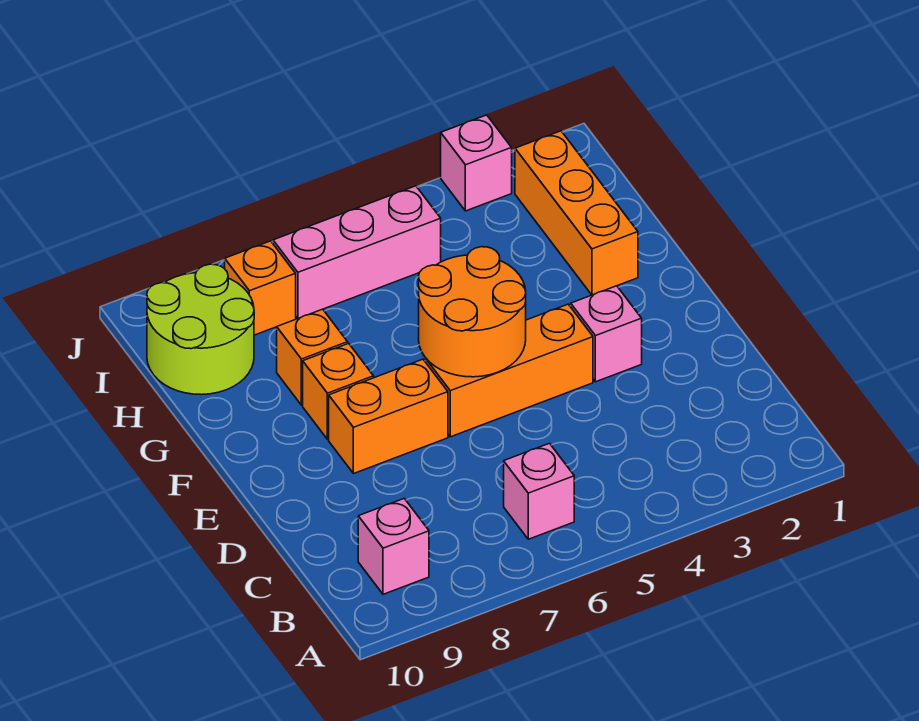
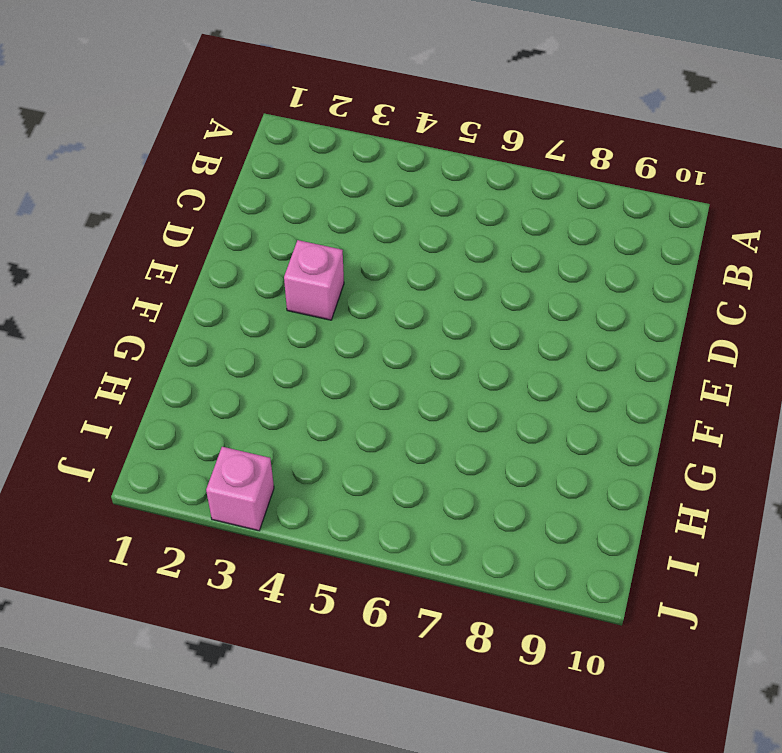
none -> pink 1x1 brick [504,443,574,539]
none -> pink 1x1 brick [358,499,429,594]
none -> orange 1x3 brick [426,304,593,437]

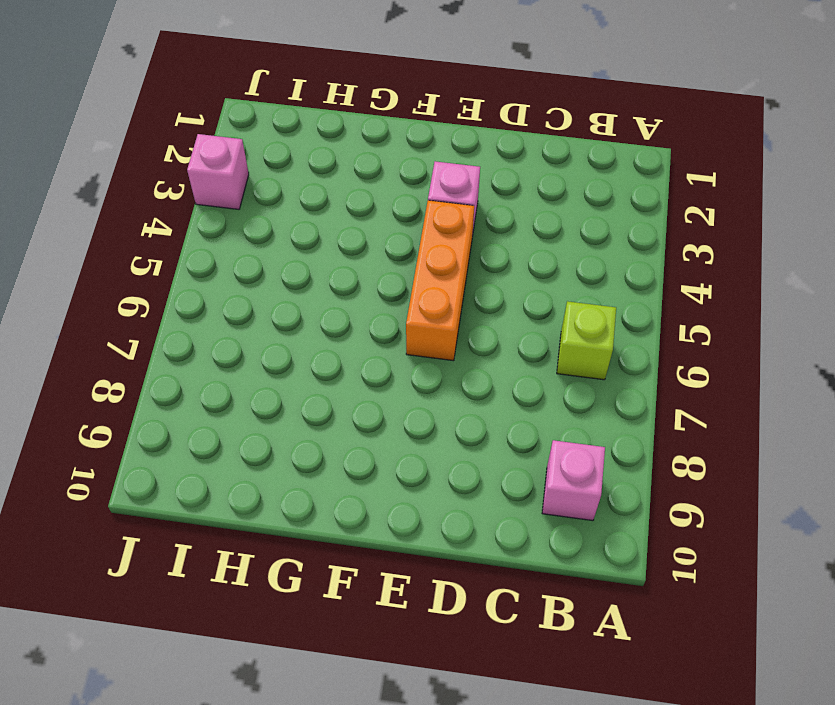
lime 1x1 brick [557,301,616,380] -> pink 1x1 brick [504,443,574,539]
none -> orange 1x2 brick [329,359,448,474]
none -> orange 1x1 brick [303,343,374,439]
none -> orange 1x3 brick [515,131,638,295]

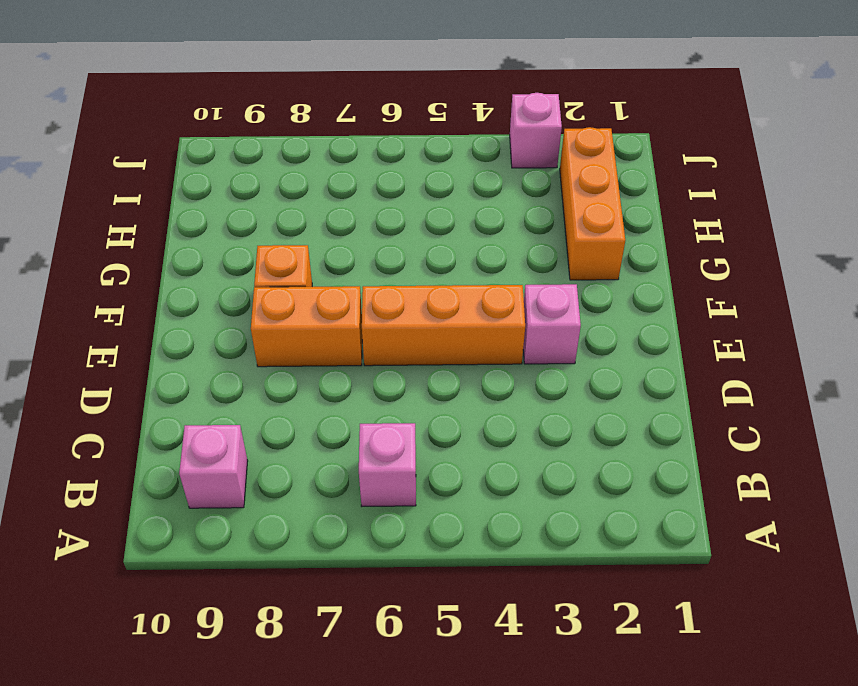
none -> orange 1x1 brick [277,309,348,405]
none -> lime 2x2 round brick [147,264,254,395]
none -> pink 1x3 brick [273,186,441,318]

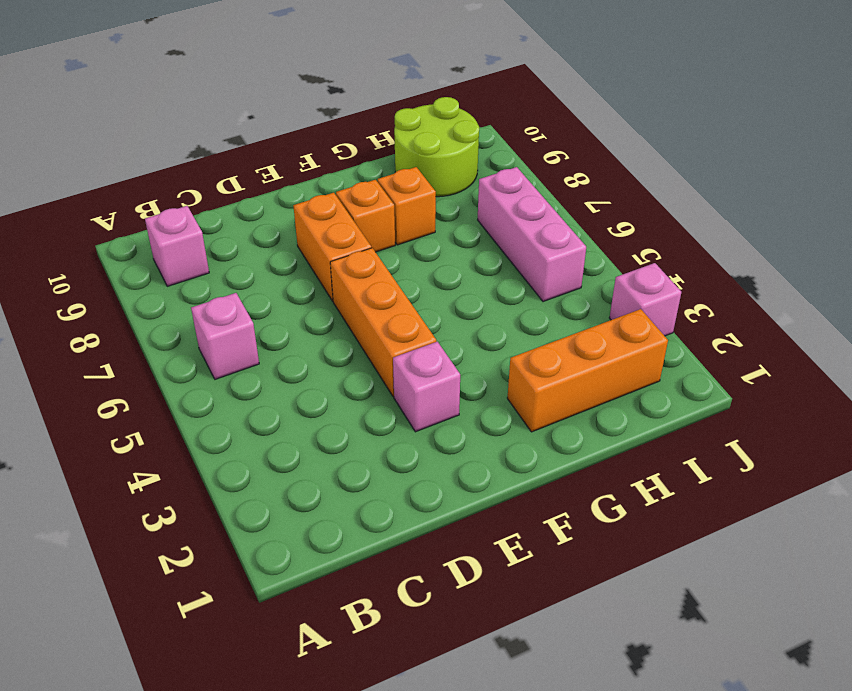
none -> orange 1x1 brick [225,241,296,335]
none -> orange 2x2 round brick [418,247,526,377]

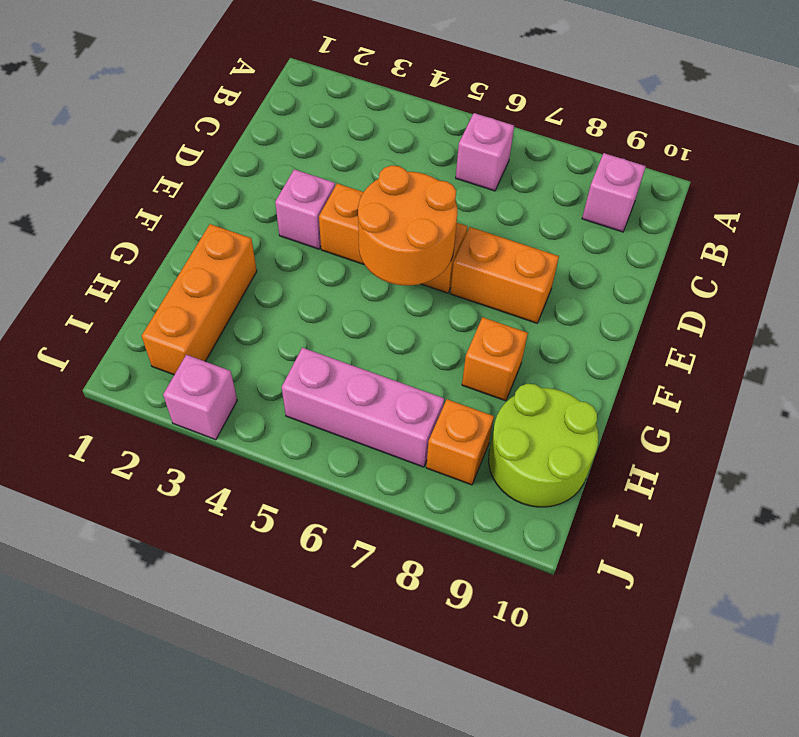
none -> orange 1x1 brick [303,343,374,439]

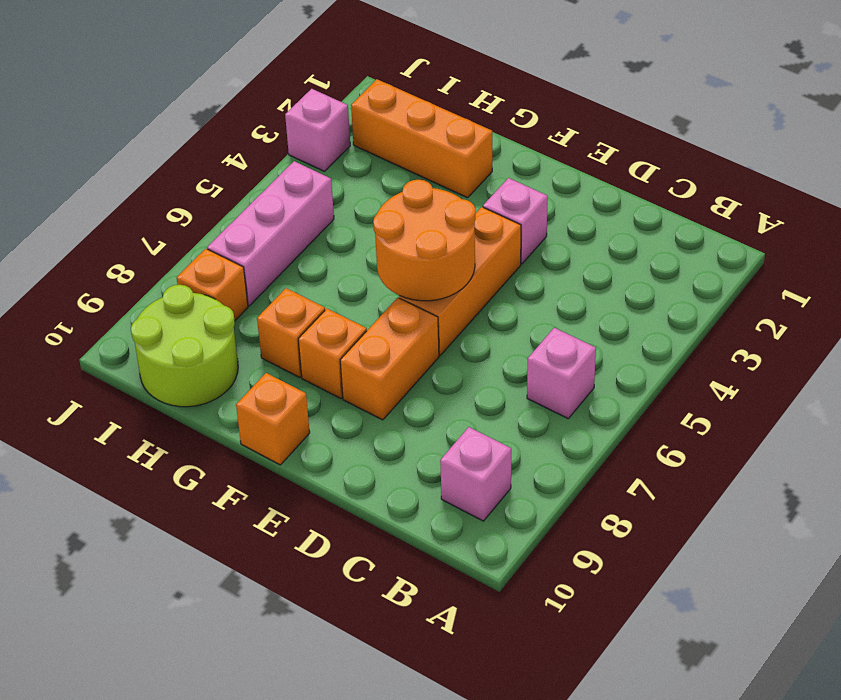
orange 1x1 brick [236,373,310,465] -> none

